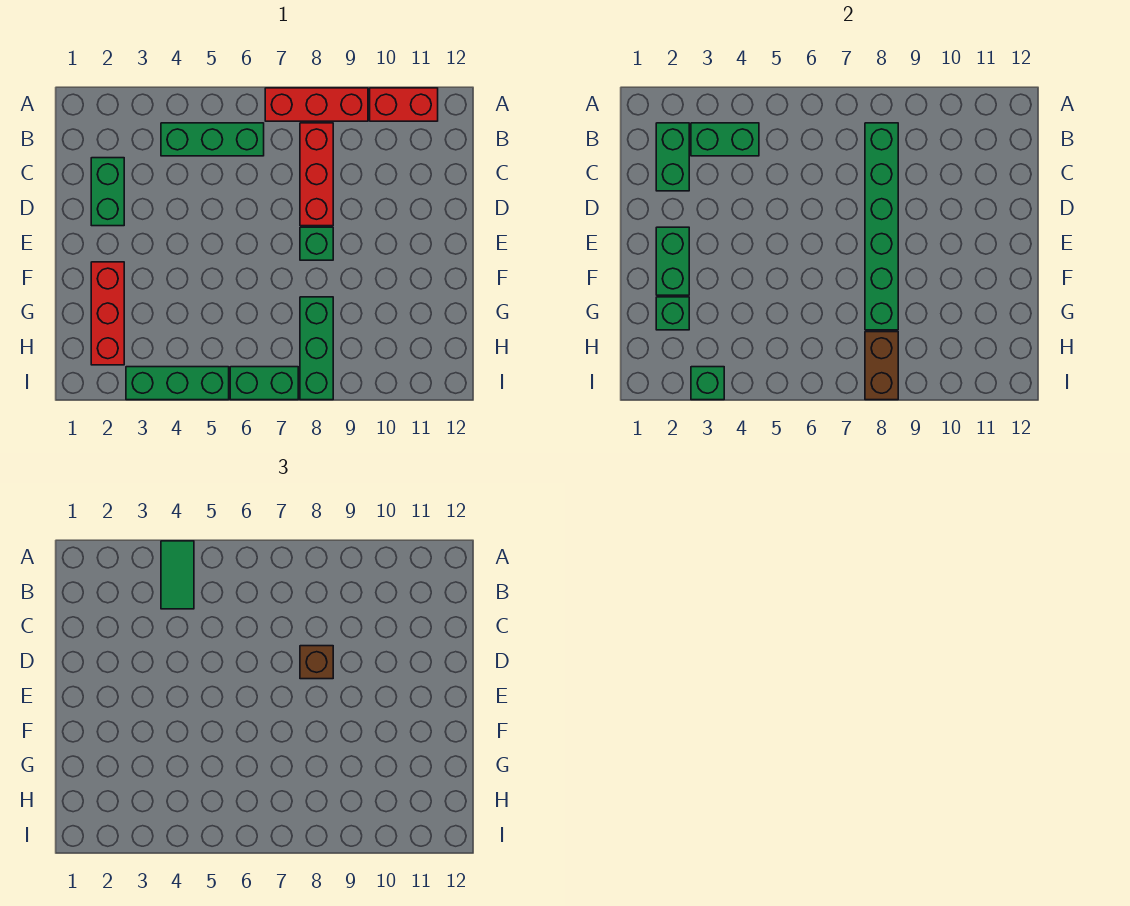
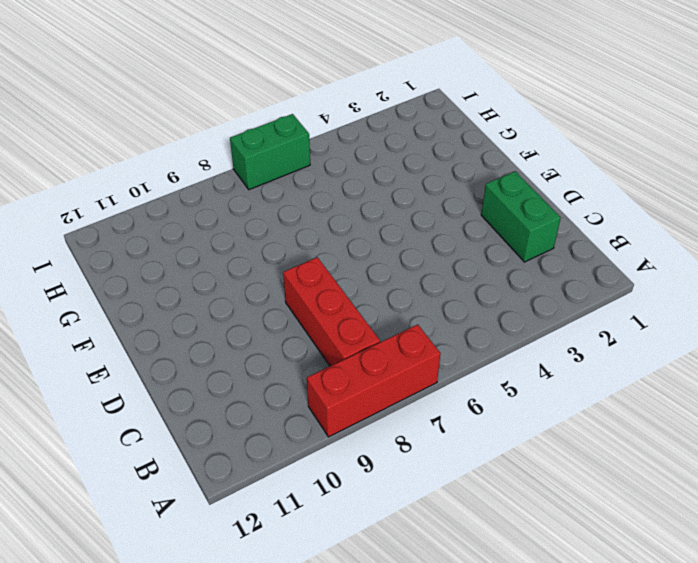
none -> red 1x2 brick [370,88,438,121]
none -> green 1x3 brick [161,123,264,156]
none -> green 1x1 brick [300,227,333,260]

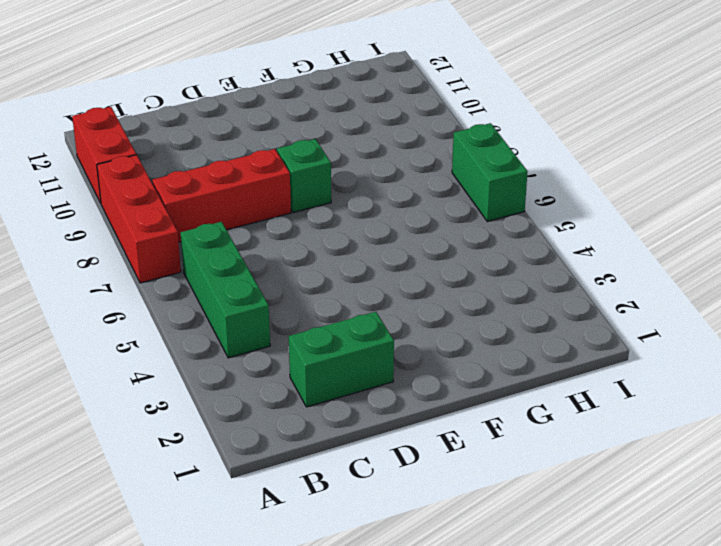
none -> red 1x3 brick [91,262,124,365]
none -> green 1x3 brick [300,297,333,400]
none -> green 1x3 brick [126,367,229,400]

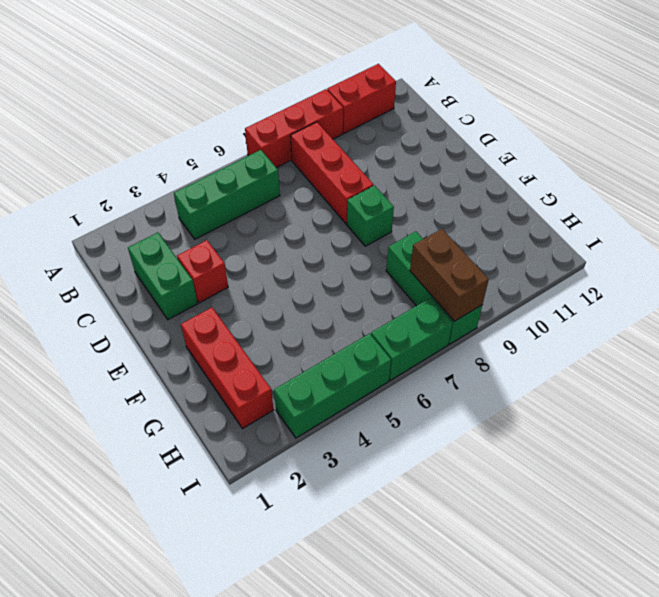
red 1x1 brick [177,240,228,303] -> none
none -> green 1x2 brick [656,123,689,191]
none -> green 1x2 brick [691,123,759,156]
none -> green 1x6 brick [865,123,898,330]

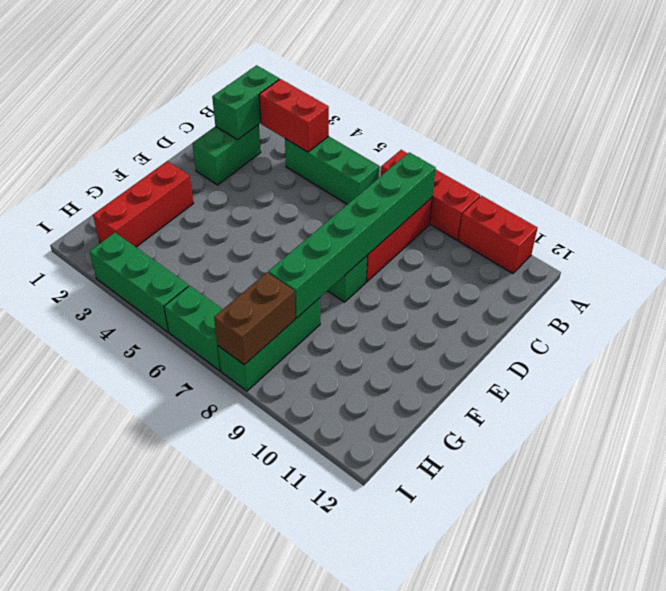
red 1x2 brick [259,79,329,152] -> green 1x2 brick [691,123,759,156]
none -> green 1x2 brick [656,227,689,295]
none -> green 1x1 brick [656,297,689,330]
none -> green 1x1 brick [691,367,724,400]

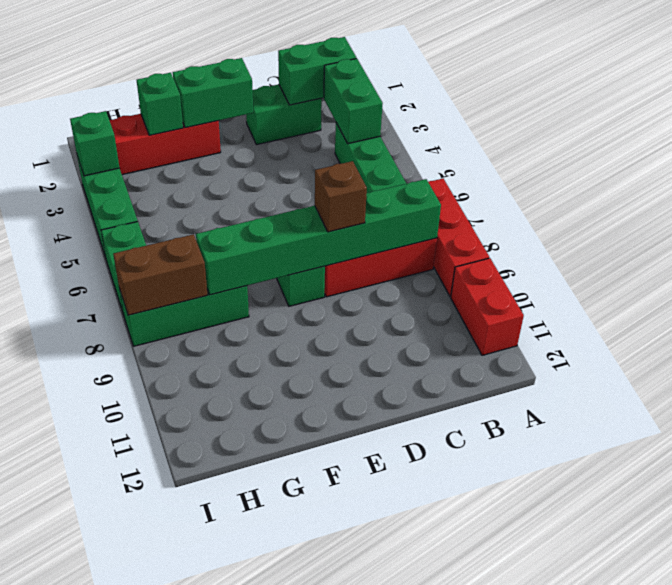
none -> green 1x2 tile [161,541,194,609]

